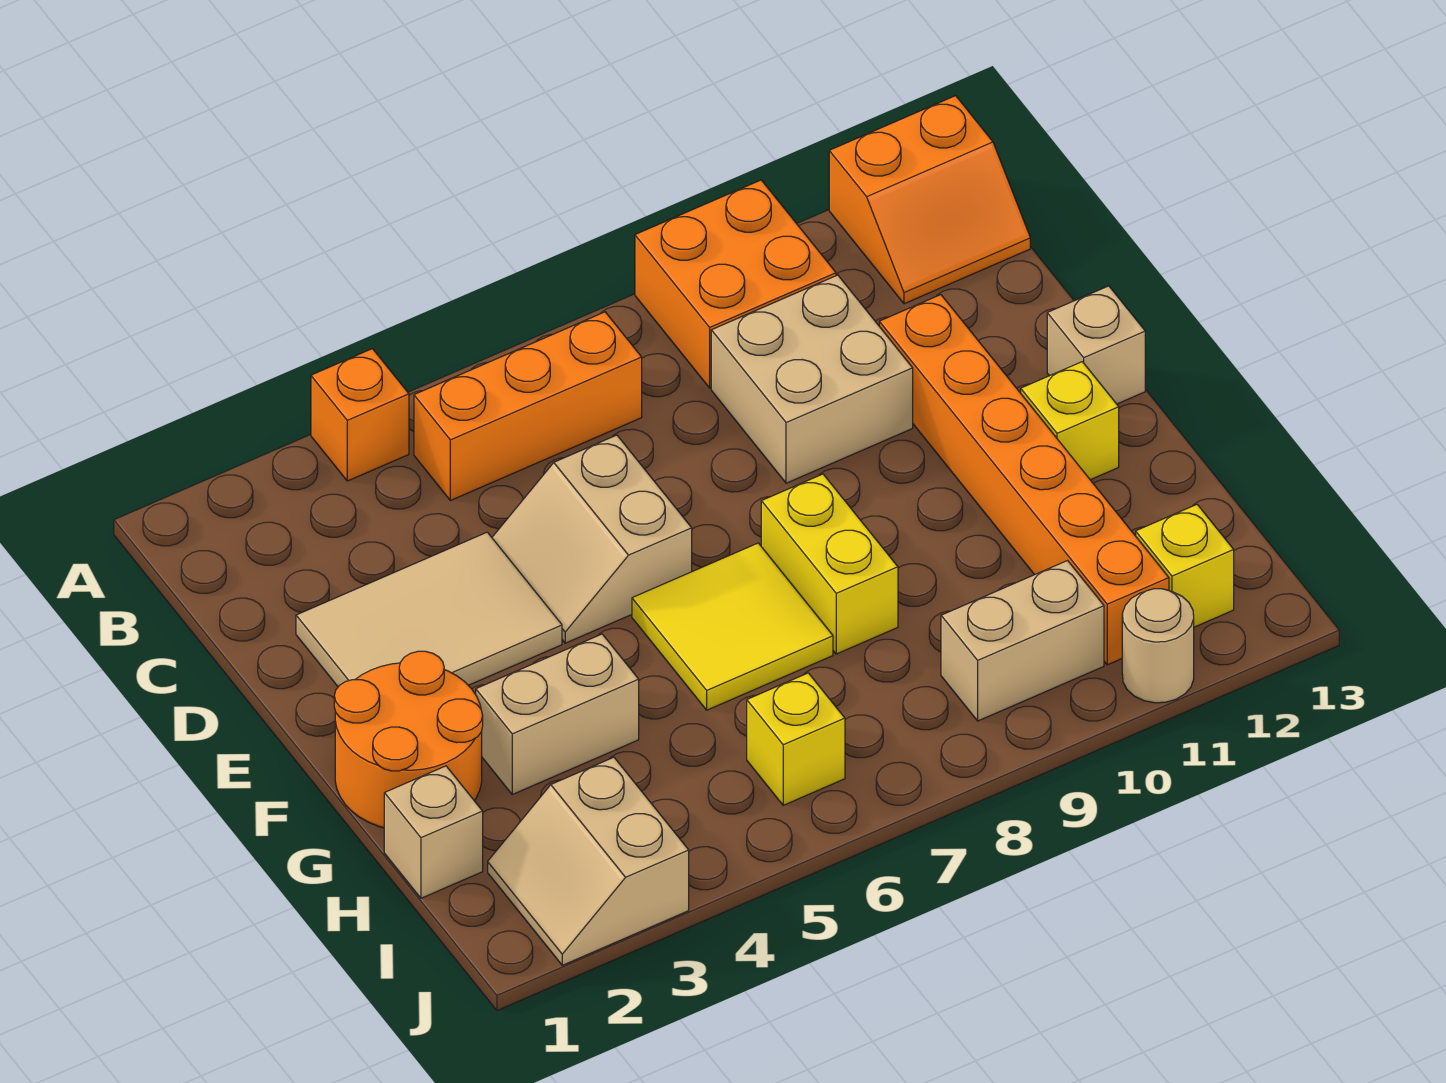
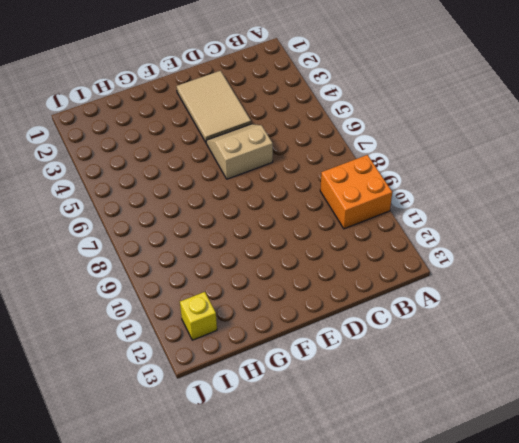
none -> orange 1x1 brick [311,349,409,481]
none -> orange 2x2 slope [829,96,1030,304]
none -> orange 1x3 brick [414,312,642,501]

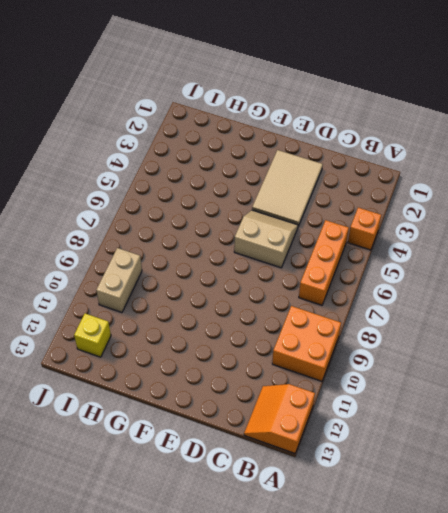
none -> tan 2x2 brick [711,275,913,483]
none -> orange 1x6 brick [879,295,1169,665]
none -> tan 1x1 brick [1047,286,1145,404]

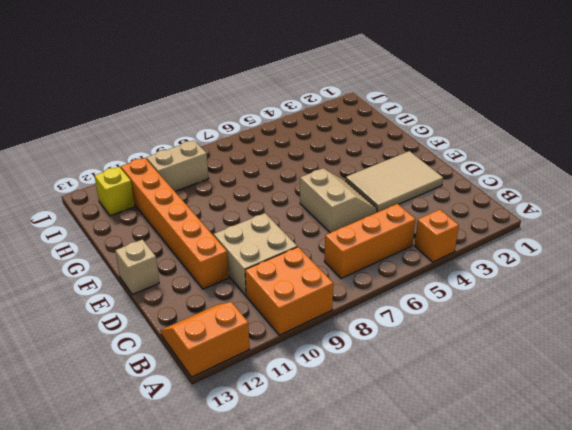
none -> orange 2x2 round brick [334,651,483,828]
none -> yellow 2x2 tile [632,543,833,710]
none -> yellow 1x2 brick [761,474,898,654]

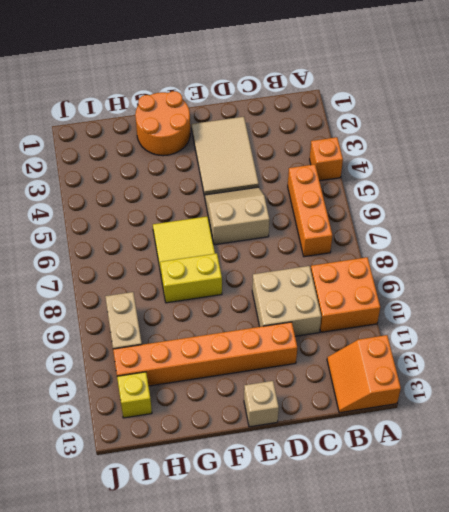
none -> yellow 1x1 brick [1021,362,1119,480]
none -> tan 1x2 brick [476,634,639,795]
none -> tan 1x1 brick [384,766,483,898]

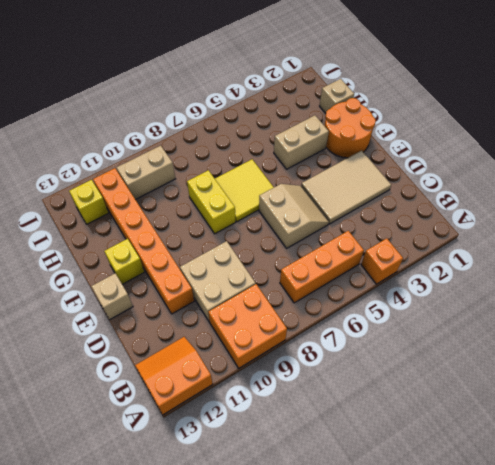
none -> tan 2x2 slope [488,757,689,965]
none -> yellow 1x1 brick [747,673,845,805]
none -> tan 1x1 round brick [1122,589,1194,703]

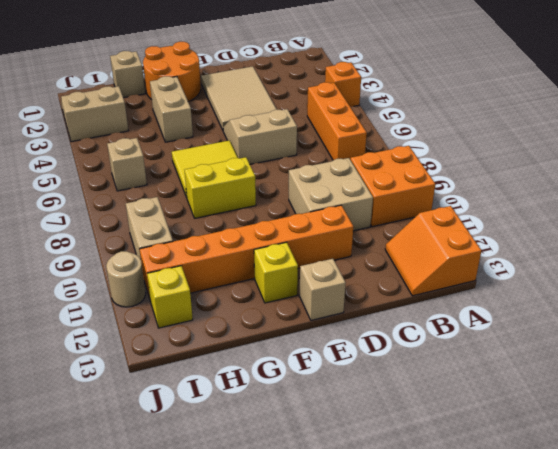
tan 1x1 brick [107,138,147,191] -> yellow 1x1 brick [747,673,845,805]

